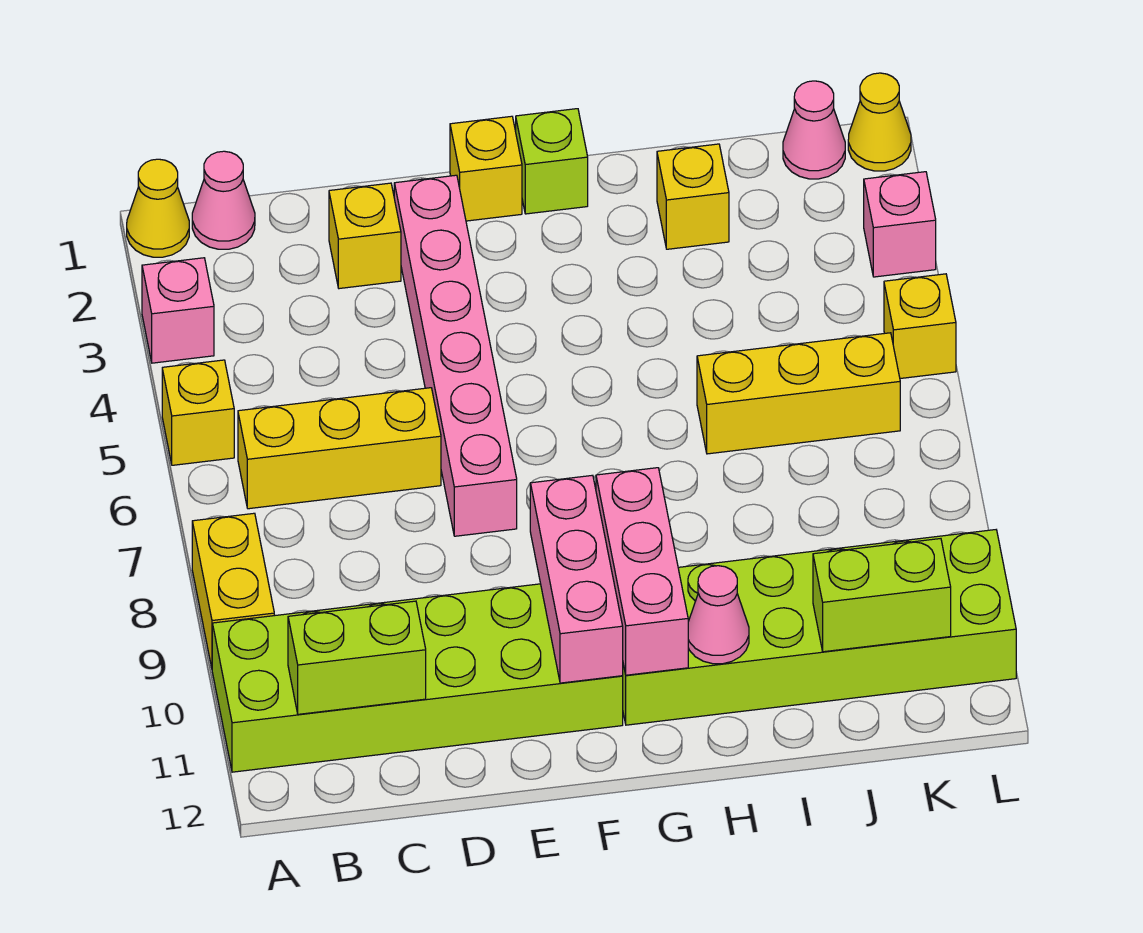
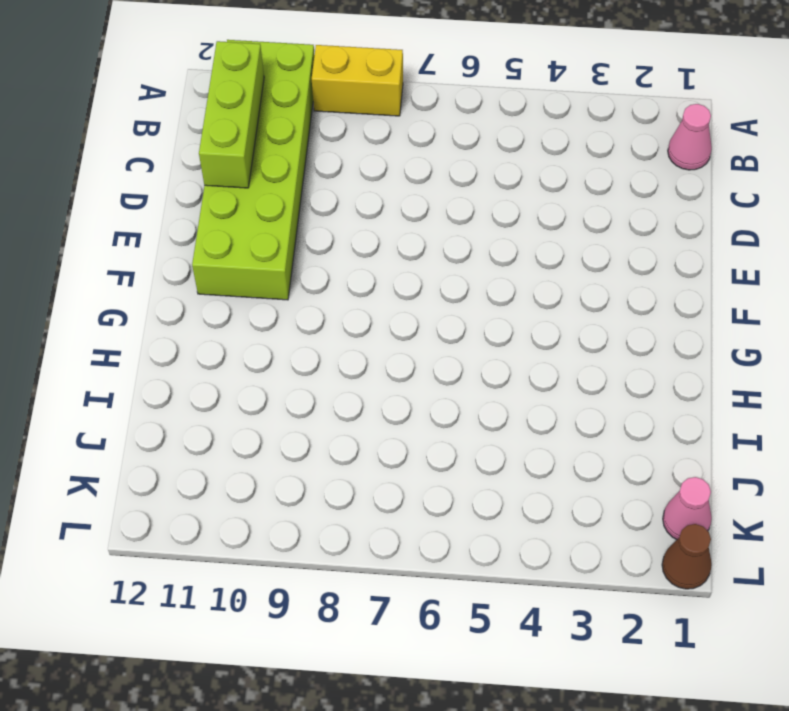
lime 1x3 brick [199,41,264,188] -> lime 1x2 brick [288,601,426,714]
brown 1x1 cone [662,524,712,589] -> yellow 1x1 cone [848,73,911,171]
none -> yellow 1x1 cone [127,159,189,257]
none -> pink 1x1 brick [142,258,214,363]
none -> yellow 1x1 brick [162,360,234,465]

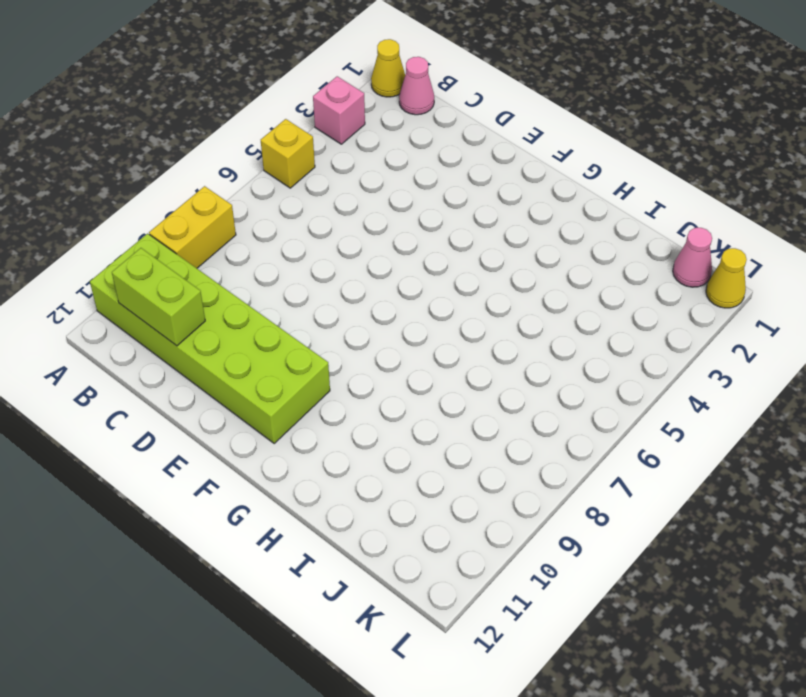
none -> yellow 1x3 brick [238,388,441,509]
none -> yellow 1x1 brick [329,183,401,289]
none -> pink 1x6 brick [394,175,517,536]

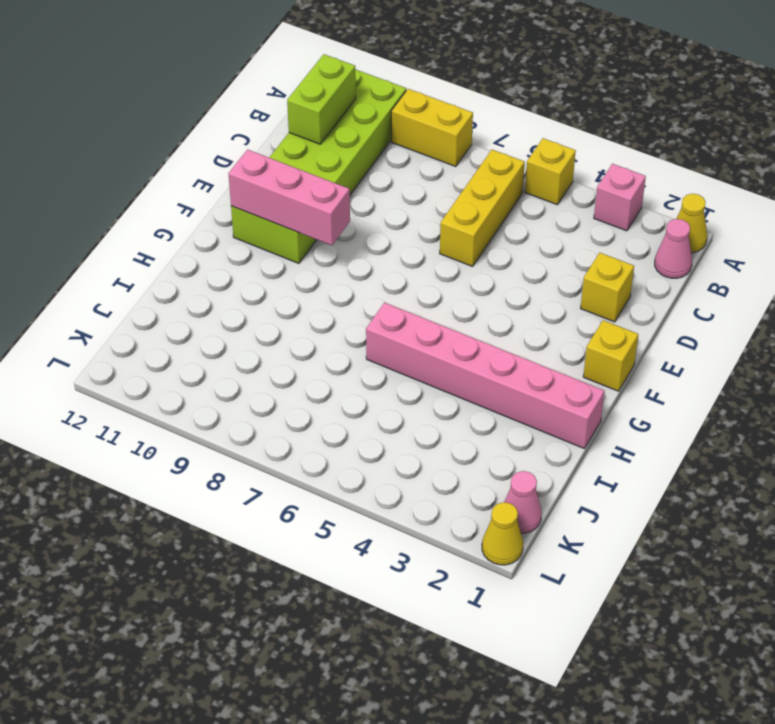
pink 1x6 brick [366,303,604,449] -> pink 1x6 brick moved to [394,175,517,536]
none -> lime 1x1 brick [516,109,588,214]
none -> lime 2x6 brick [623,530,1016,725]
none -> yellow 1x1 brick [657,144,729,249]

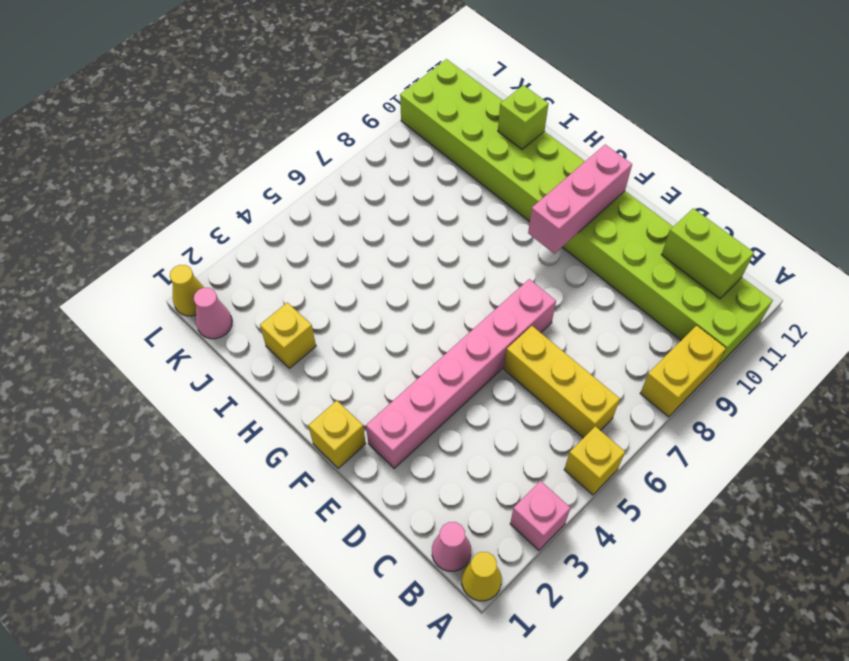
lime 1x1 brick [498,85,548,149] -> lime 1x1 brick moved to [516,109,588,214]
none -> yellow 1x1 brick [329,183,401,289]
none -> yellow 1x3 brick [697,333,900,454]
none -> pink 1x1 brick [864,172,936,277]

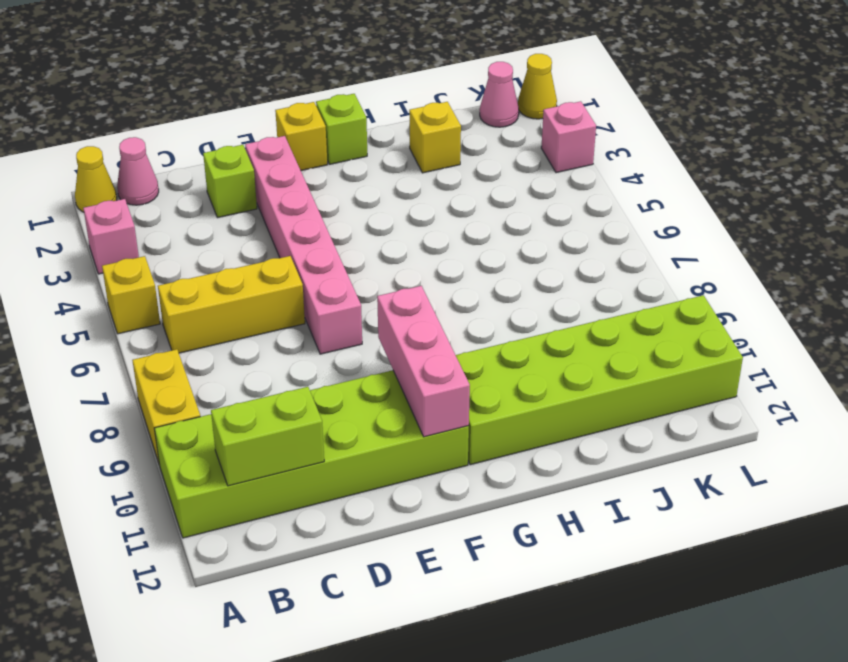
lime 1x1 brick [203,145,257,218] -> yellow 1x1 brick [329,183,401,289]
none -> yellow 1x3 brick [697,333,900,454]
none -> yellow 1x1 brick [884,274,956,379]
none -> pink 1x3 brick [596,468,688,675]

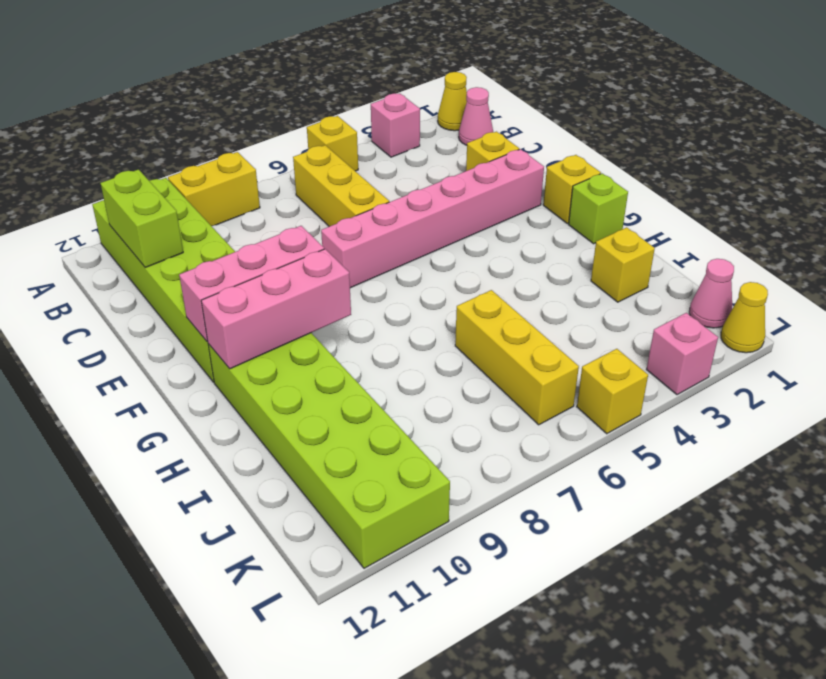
none -> pink 1x1 cone [688,566,749,664]
none -> lime 1x2 brick [813,539,951,652]

